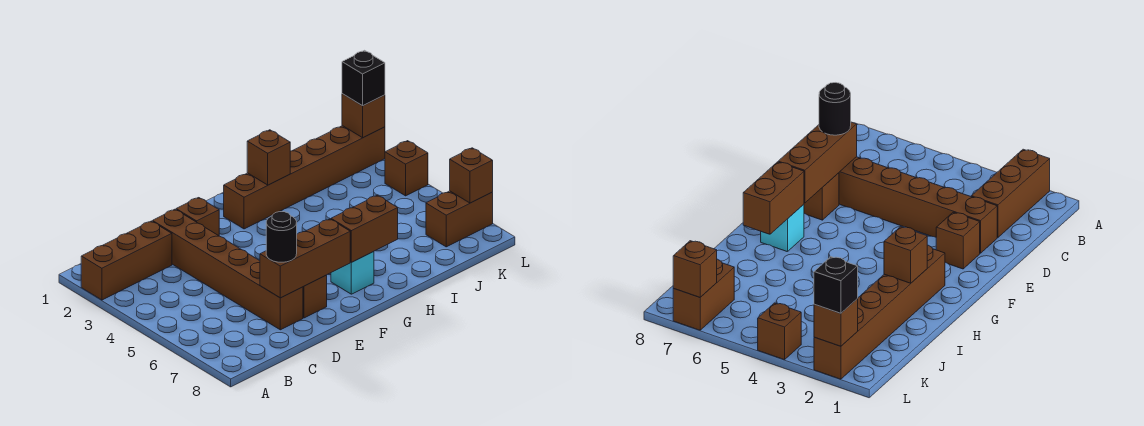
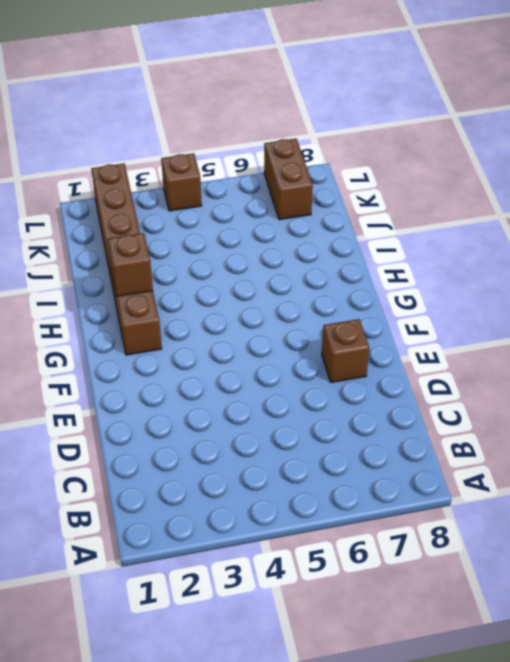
none -> brown 1x3 brick [81,221,172,300]
none -> brown 1x6 brick [153,209,303,330]
none -> brown 1x1 brick [176,198,219,236]

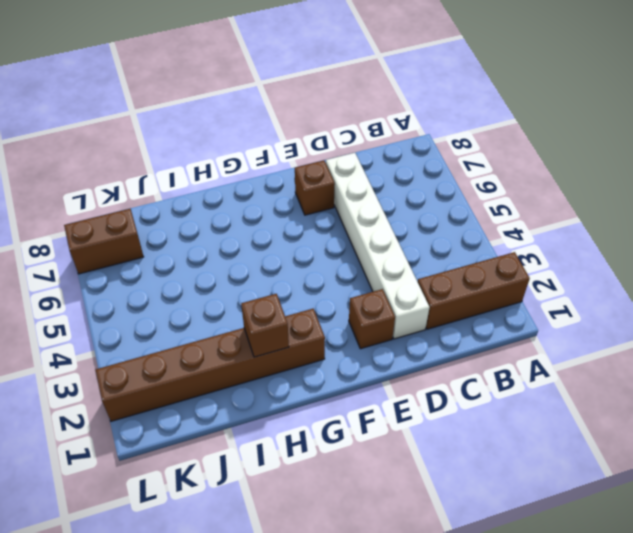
white 1x6 brick [326,153,430,339] -> brown 1x6 brick [153,209,303,330]
none -> cyan 1x1 brick [331,252,374,294]
none -> brown 1x1 brick [385,141,428,196]
none -> brown 1x3 brick [260,219,350,298]

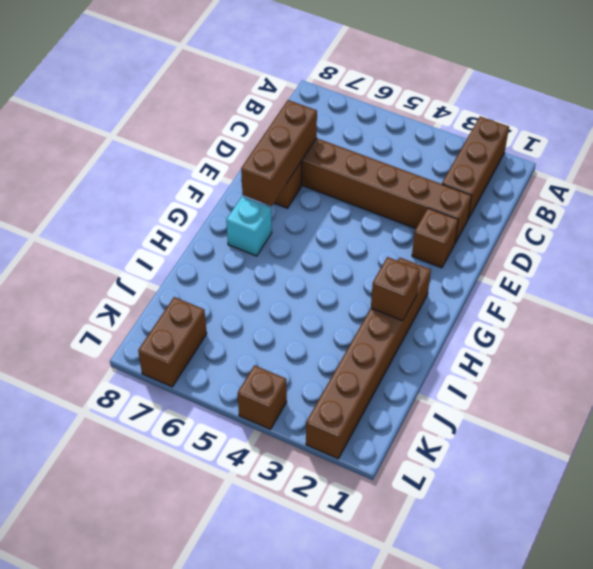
none -> brown 1x2 brick [331,195,398,262]
none -> brown 1x1 brick [342,94,385,138]
none -> brown 1x1 brick [450,148,493,203]

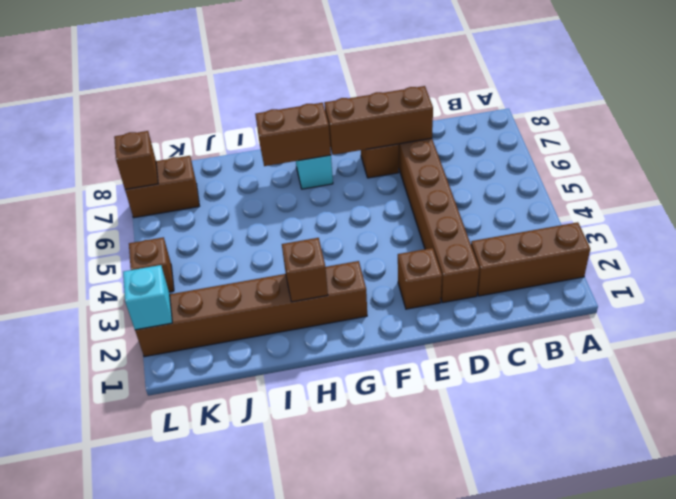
cyan 1x1 brick [123,265,172,330] -> brown 1x1 brick [342,94,385,138]
none -> black 1x1 round brick [266,212,297,262]
none -> black 1x1 brick [342,50,385,106]

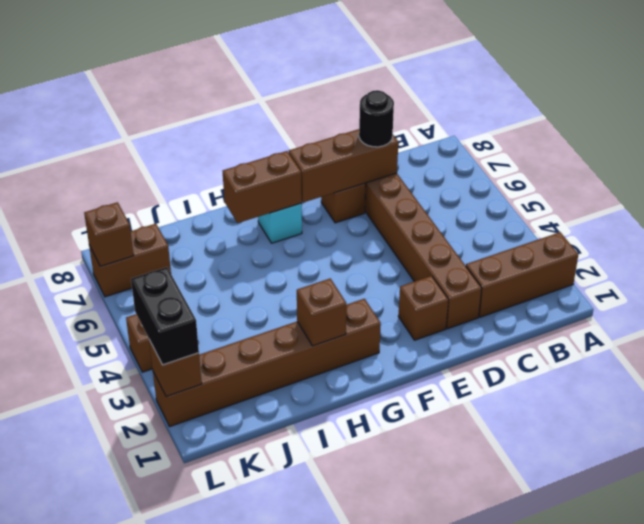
black 1x2 brick [131,267,199,365] -> black 1x1 brick [342,50,385,106]

